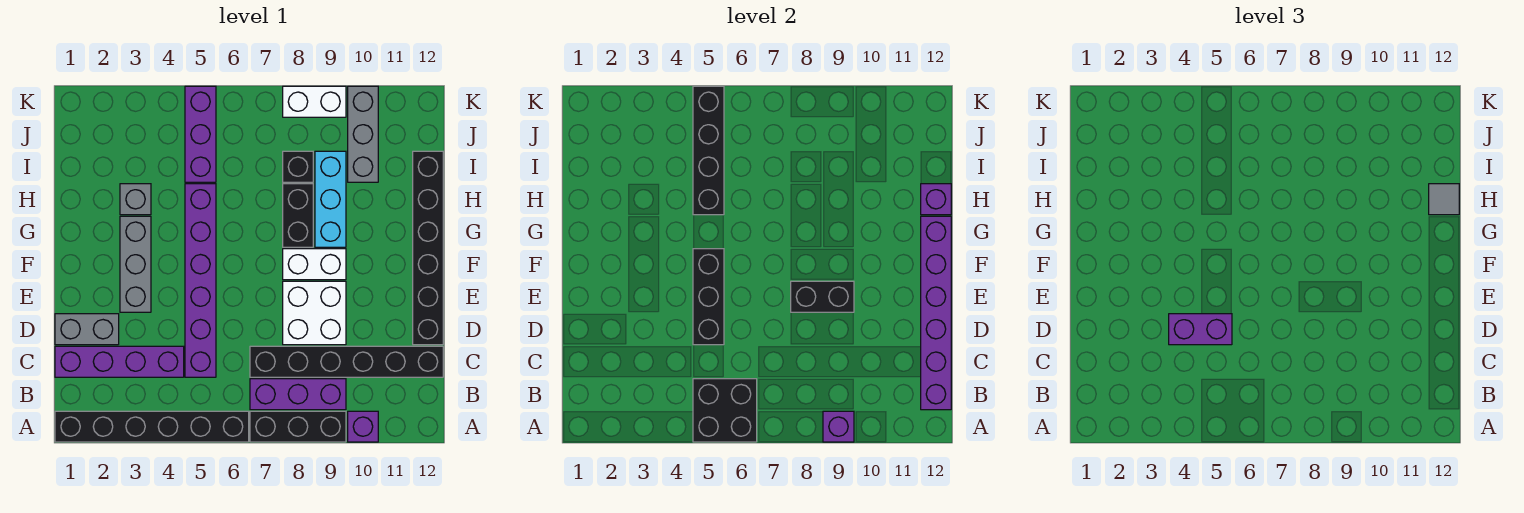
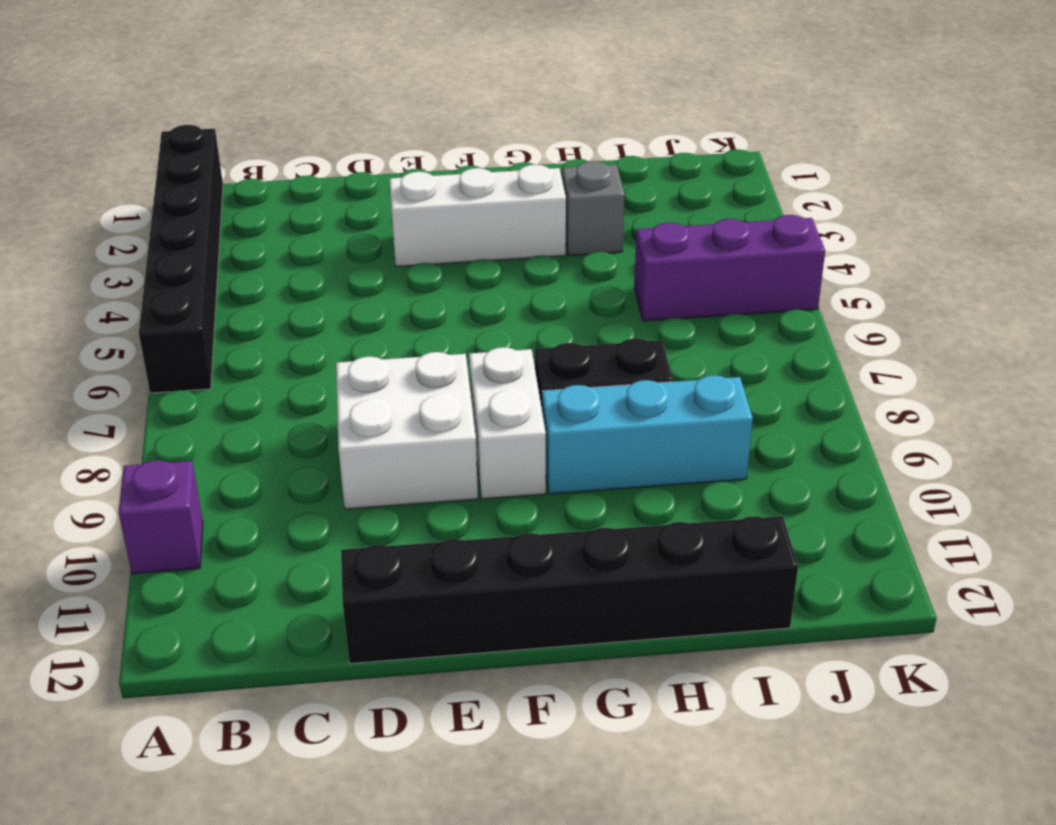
white 1x3 brick [389,165,566,267] -> grey 1x3 brick [120,216,151,312]
none -> black 1x3 brick [250,411,346,442]
none -> purple 1x3 brick [250,379,346,410]
none -> purple 1x4 brick [55,346,184,377]

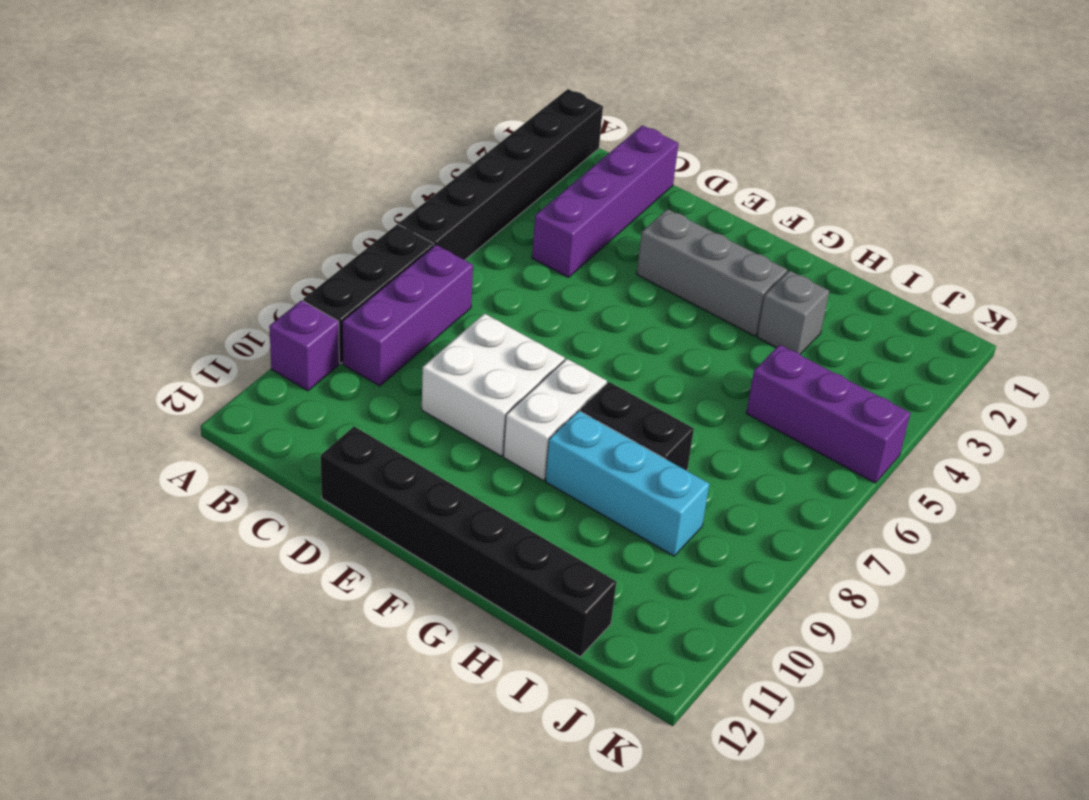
none -> purple 1x6 brick [185,184,216,377]
none -> black 1x6 brick [250,346,443,377]
none -> grey 1x2 brick [55,314,119,345]

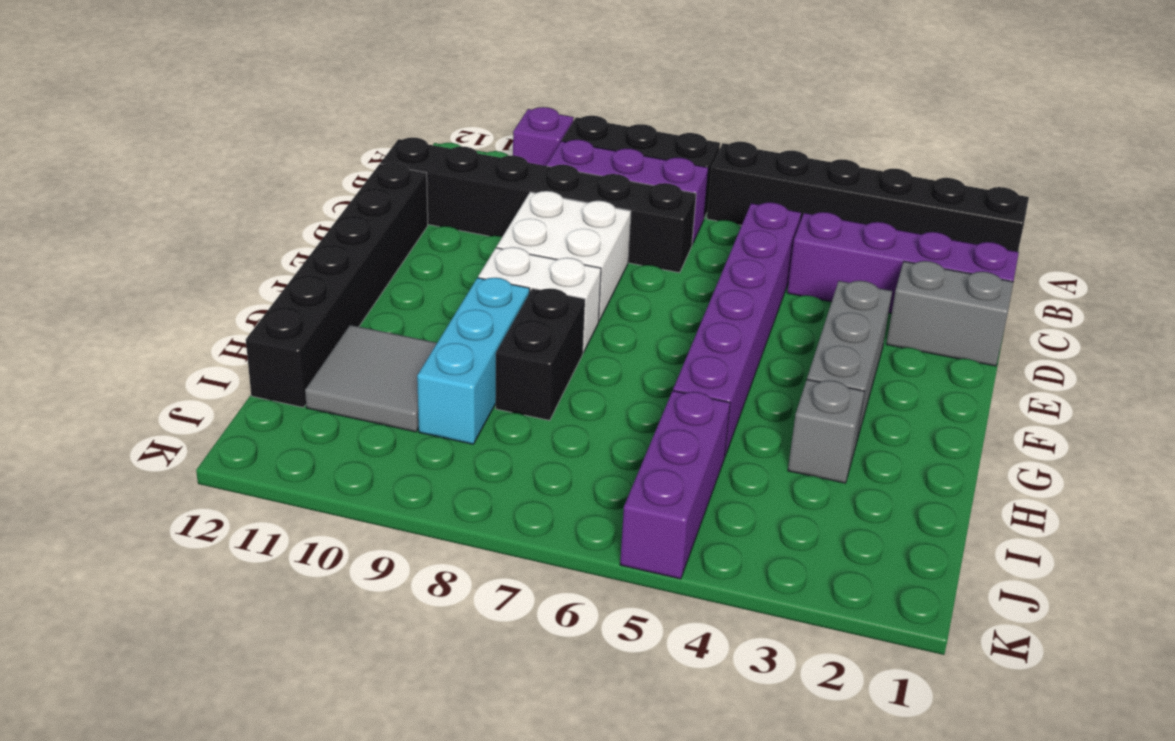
grey 2x2 tile [305,325,437,432] -> grey 1x3 brick [348,86,378,182]
none -> black 1x1 brick [283,151,313,182]
none -> white 1x2 brick [283,86,346,117]
none -> black 2x2 brick [693,379,757,442]

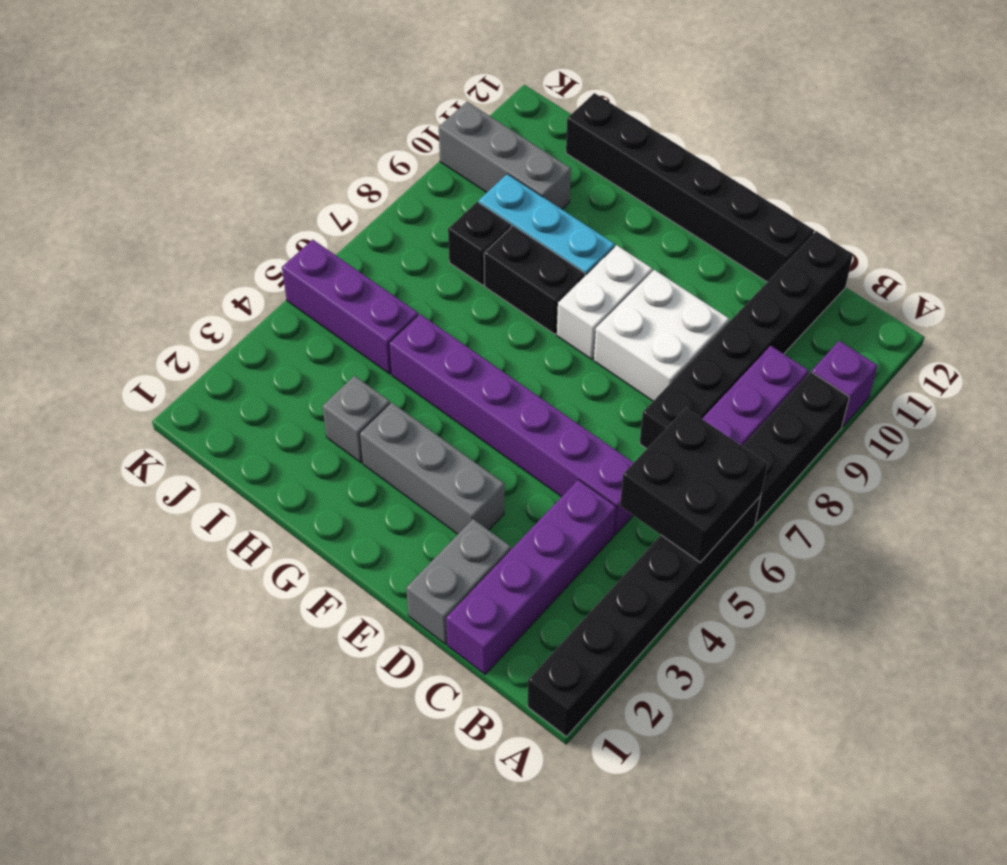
none -> white 1x2 brick [283,86,346,117]
none -> purple 1x1 brick [823,411,854,442]
none -> purple 1x6 brick [921,216,951,410]

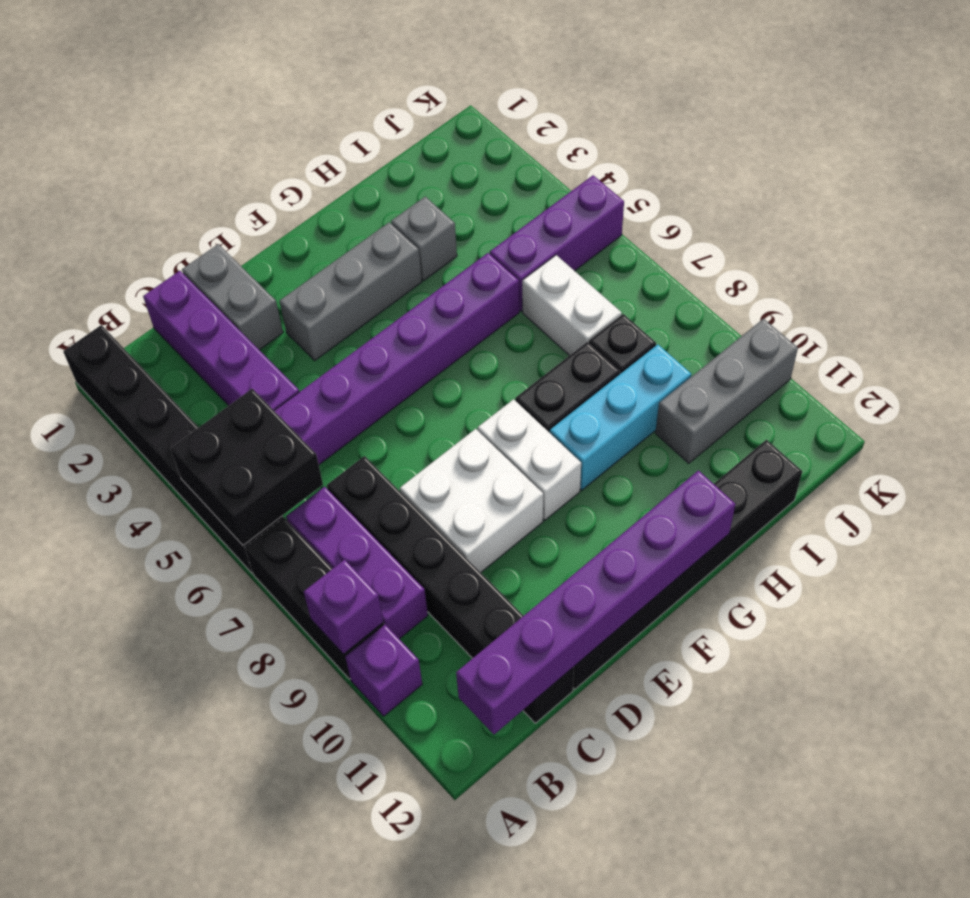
white 1x2 brick [522,255,622,356] -> white 1x2 brick moved to [283,86,346,117]
none -> black 1x3 brick [693,249,724,345]
none -> black 1x2 brick [791,281,854,312]
none -> black 1x4 brick [693,86,724,215]

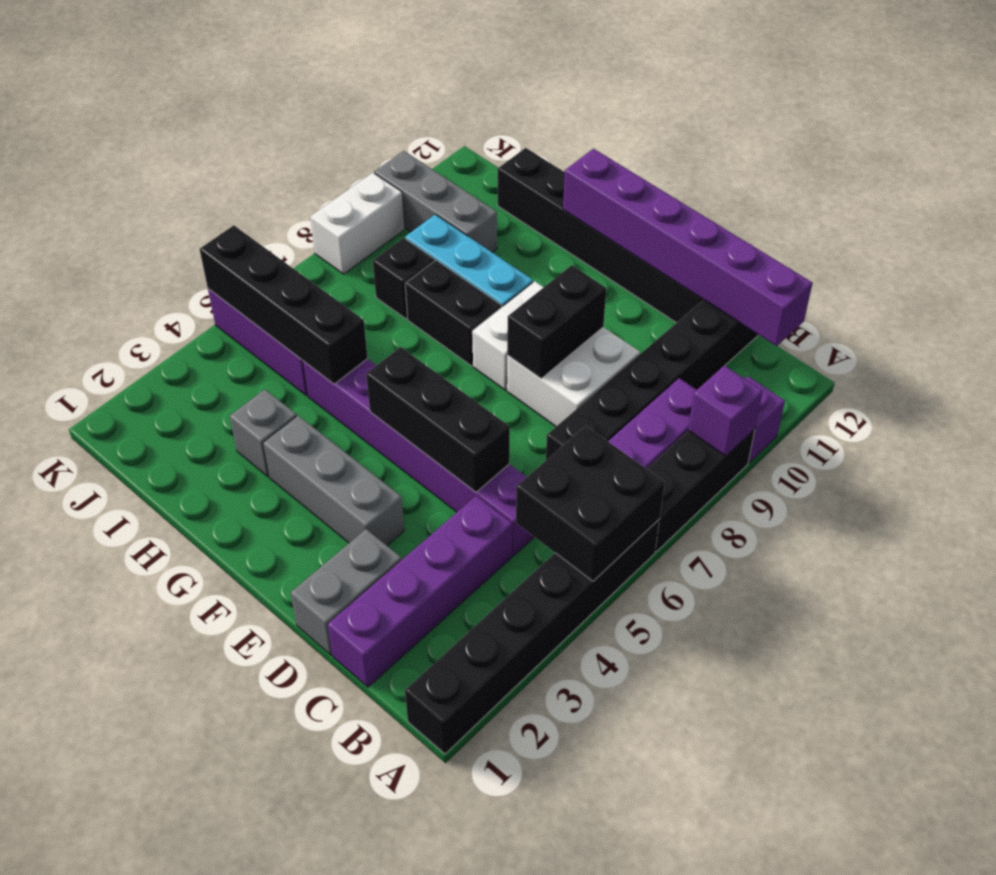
none -> purple 1x1 brick [921,184,951,215]
none -> purple 1x2 brick [1169,314,1232,345]
none -> grey 1x1 tile [1429,184,1459,215]

